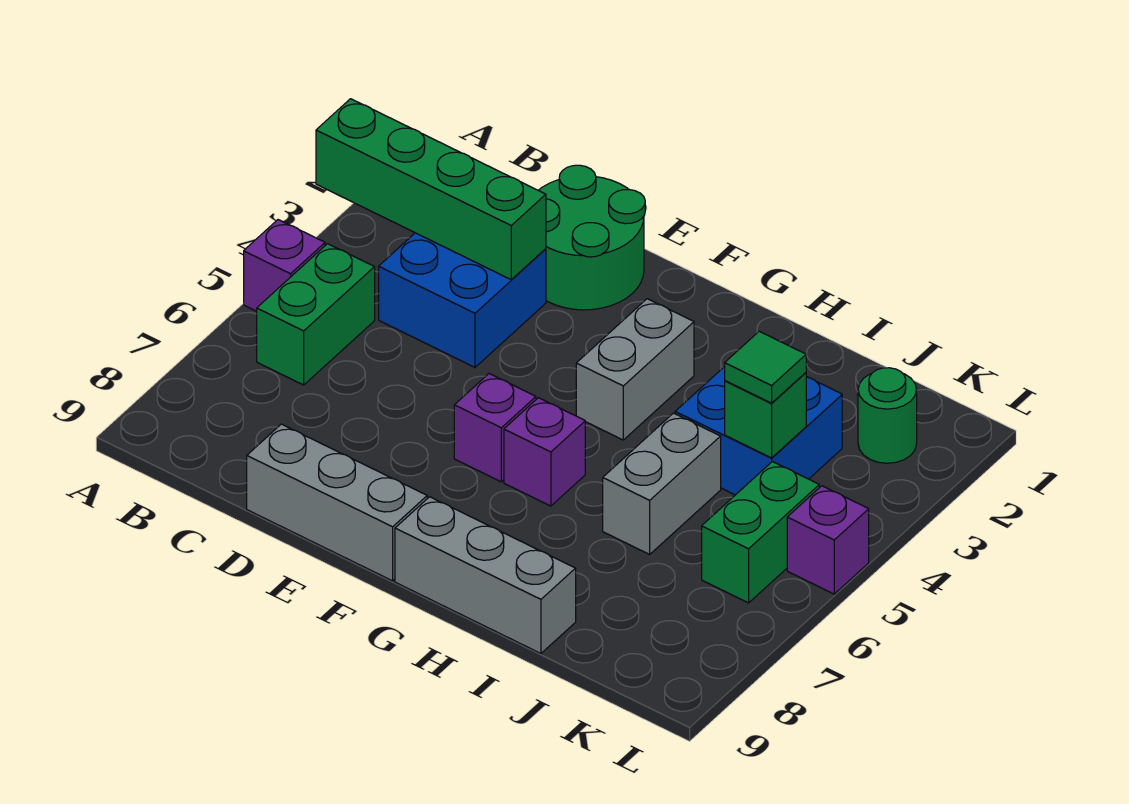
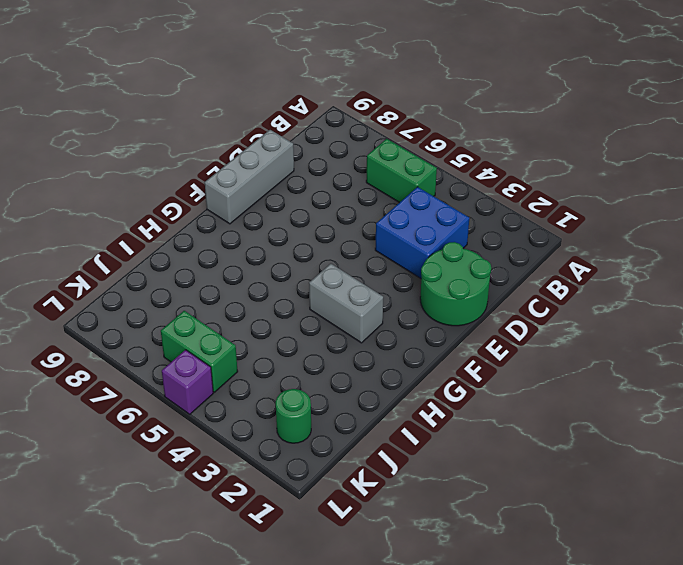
none -> purple 1x1 brick [244,220,325,311]
none -> purple 1x1 brick [454,374,536,482]
none -> purple 1x1 brick [504,398,585,506]

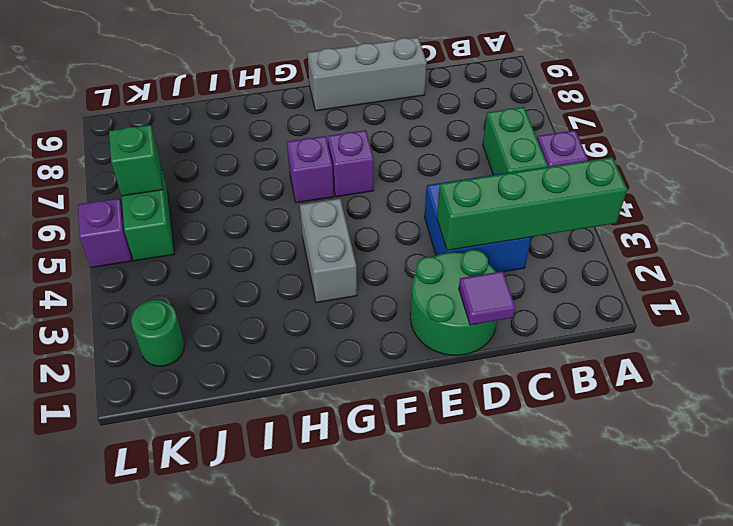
purple 1x1 tile [459,271,515,325] -> none
green 1x1 brick [109,125,163,196] -> green 1x1 brick moved to [725,373,806,458]
none -> grey 1x3 brick [395,497,576,653]
none -> blue 2x2 brick [675,367,842,495]
none -> grey 1x2 brick [603,413,721,554]

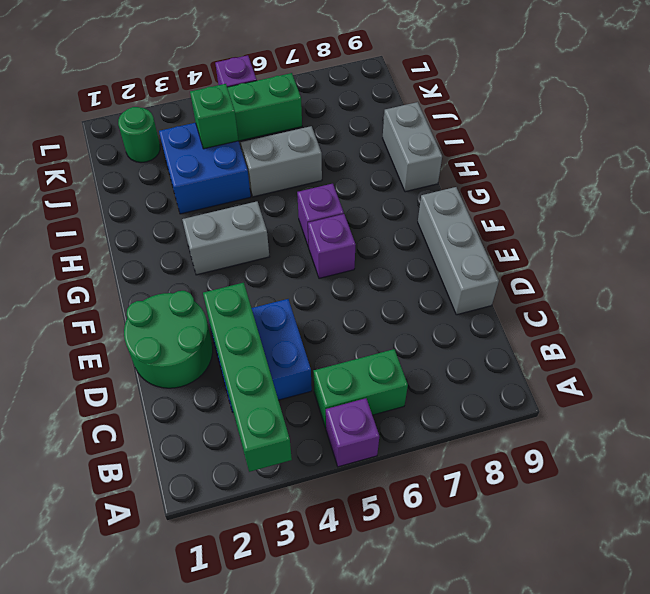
grey 1x2 brick [383,102,442,192] -> grey 1x3 brick [395,497,576,653]
none -> green 1x1 tile [725,331,806,403]

